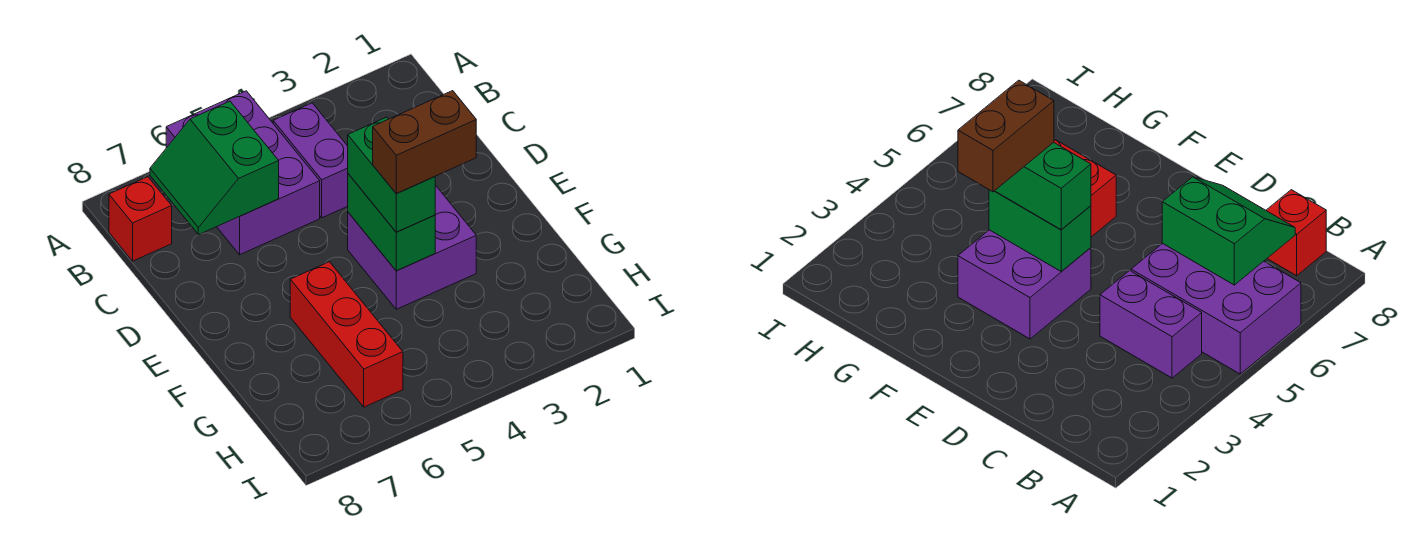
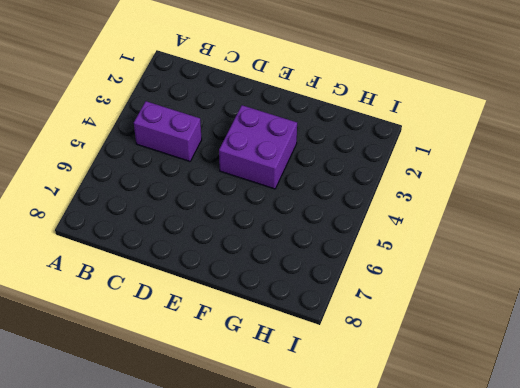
none -> purple 2x3 brick [166,91,320,255]
none -> red 1x1 brick [109,177,172,261]

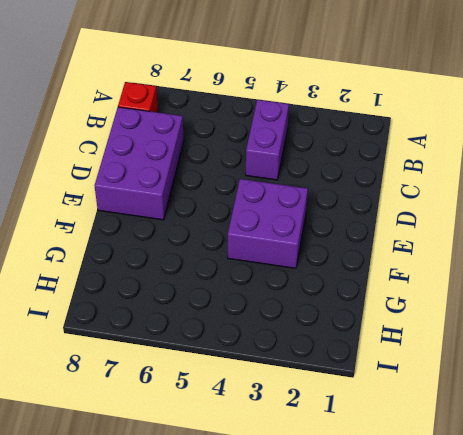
purple 2x3 brick [95,107,184,220] -> purple 2x3 brick moved to [166,91,320,255]
none -> red 1x3 brick [290,262,403,407]
none -> green 2x2 slope [150,101,279,235]

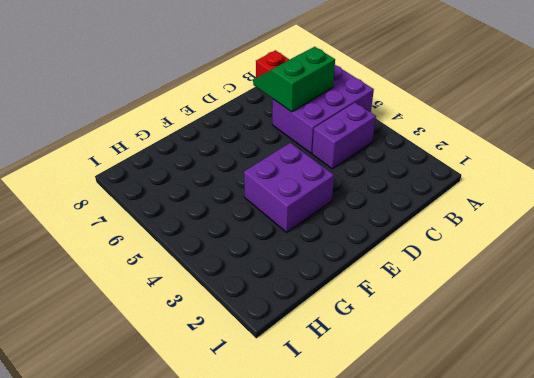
none -> red 1x3 brick [290,262,403,407]
none -> green 1x2 brick [348,174,435,271]

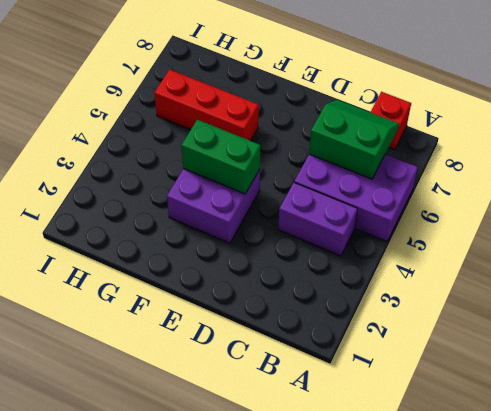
none -> green 1x2 brick [348,117,435,232]
none -> brown 1x2 brick [373,91,476,193]

